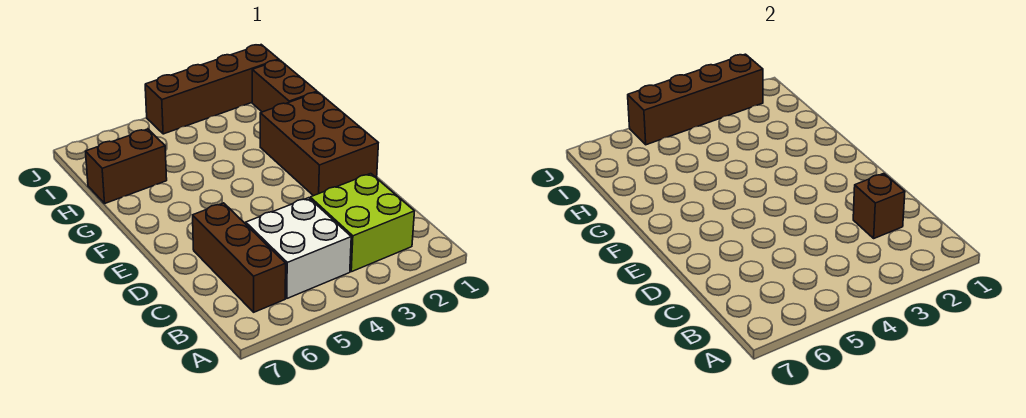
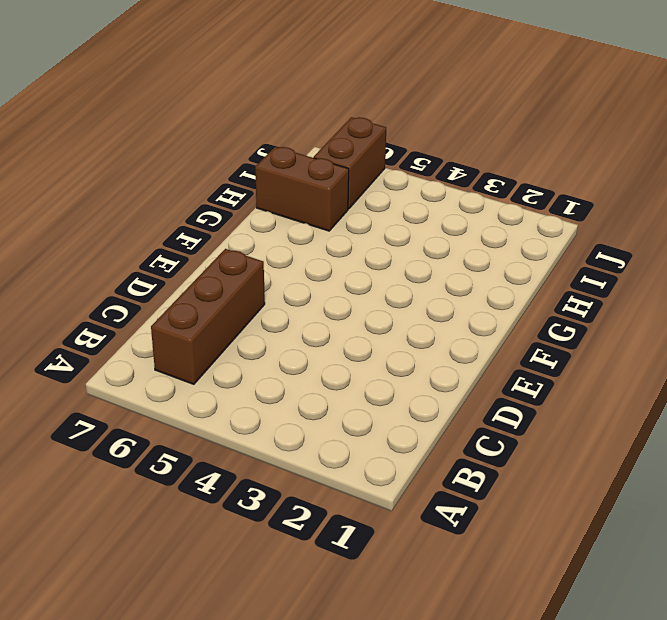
brown 1x2 brick [314,117,386,209] -> brown 1x2 brick moved to [252,60,317,112]
none -> lime 2x2 brick [310,174,414,272]
none -> white 2x2 brick [246,198,351,298]

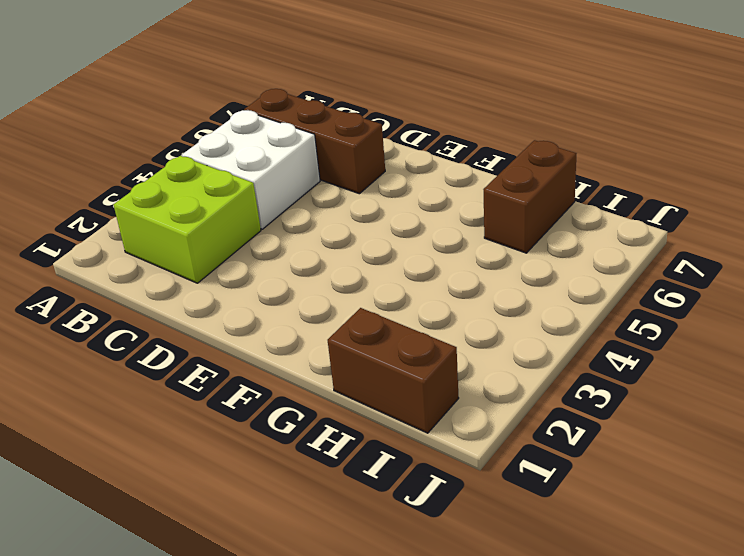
none -> brown 2x3 brick [260,92,378,196]
none -> brown 1x4 brick [145,45,279,134]

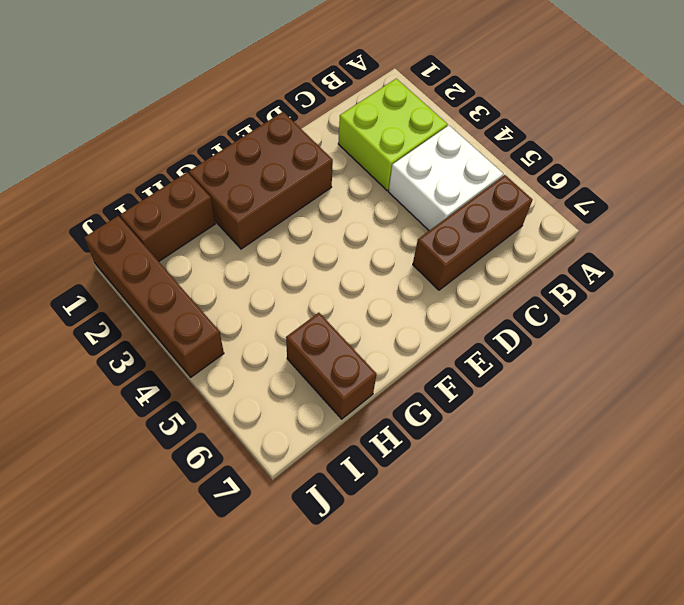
none -> brown 1x1 brick [853,174,905,238]
none -> brown 1x4 brick [628,54,763,145]

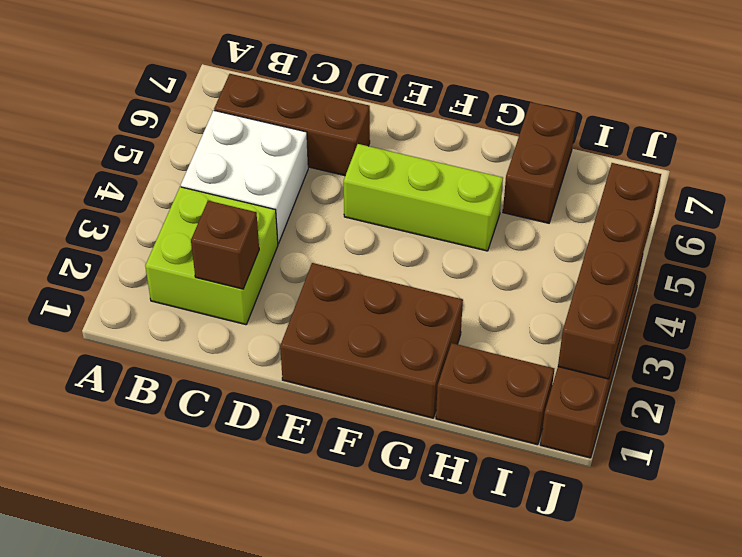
lime 1x3 brick [344,144,503,251] -> none

